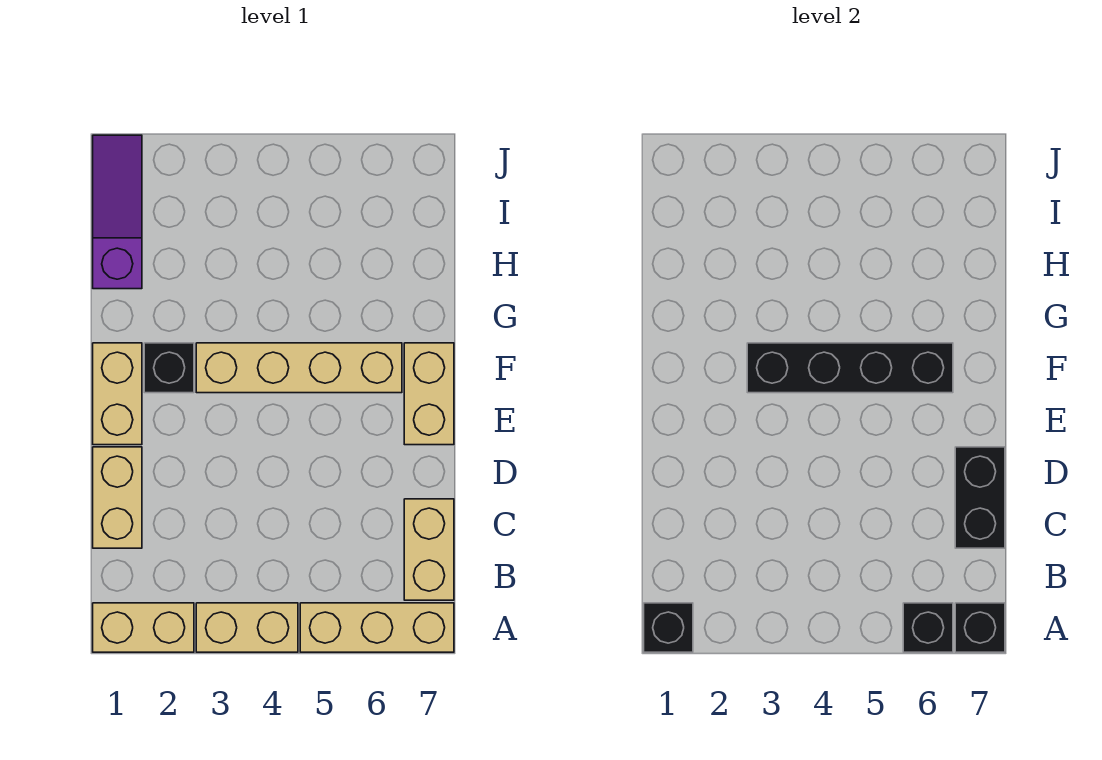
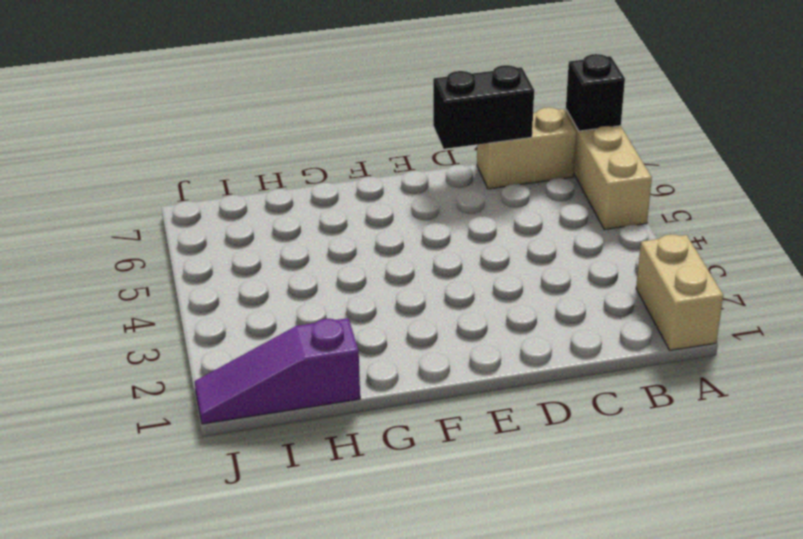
none -> tan 1x2 brick [196,603,298,652]
none -> tan 1x2 brick [93,447,142,548]
none -> tan 1x2 brick [93,343,142,445]

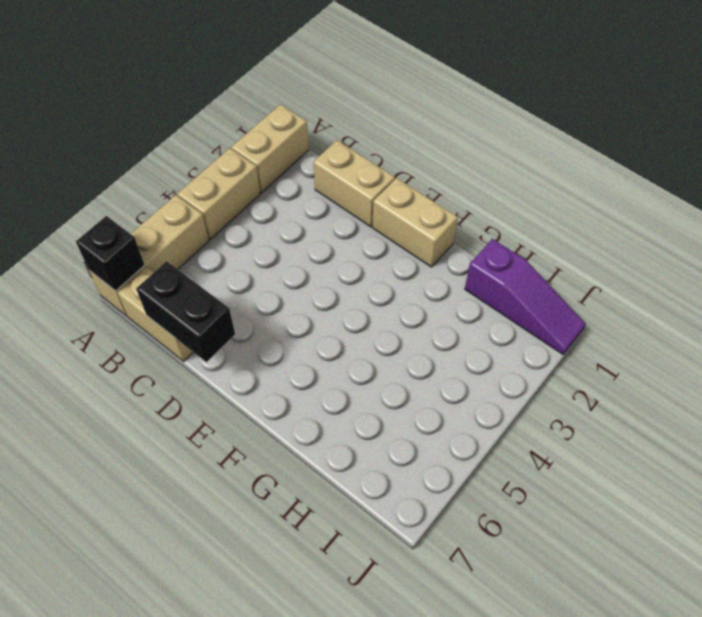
none -> tan 1x2 brick [404,343,454,445]
none -> black 1x1 brick [144,343,194,393]
none -> tan 1x4 brick [196,343,402,393]

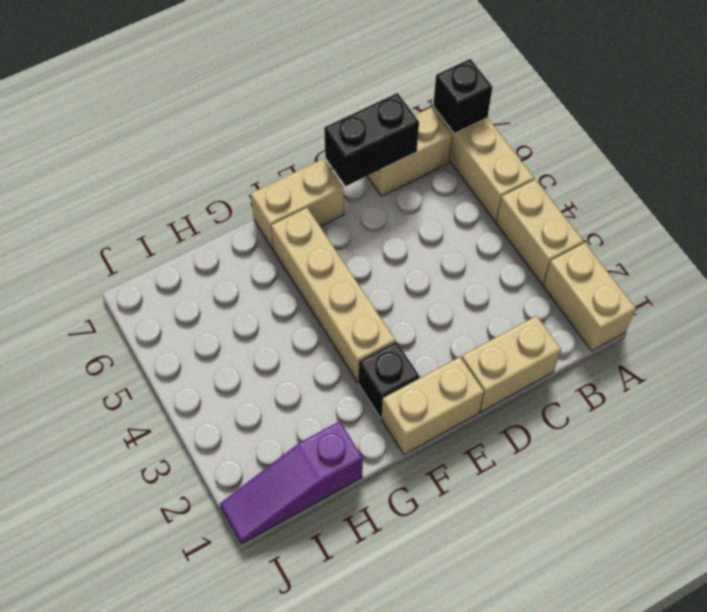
none -> black 1x1 brick [644,603,693,652]
none -> black 1x1 brick [903,603,953,652]
none -> black 1x4 brick [747,343,953,393]

